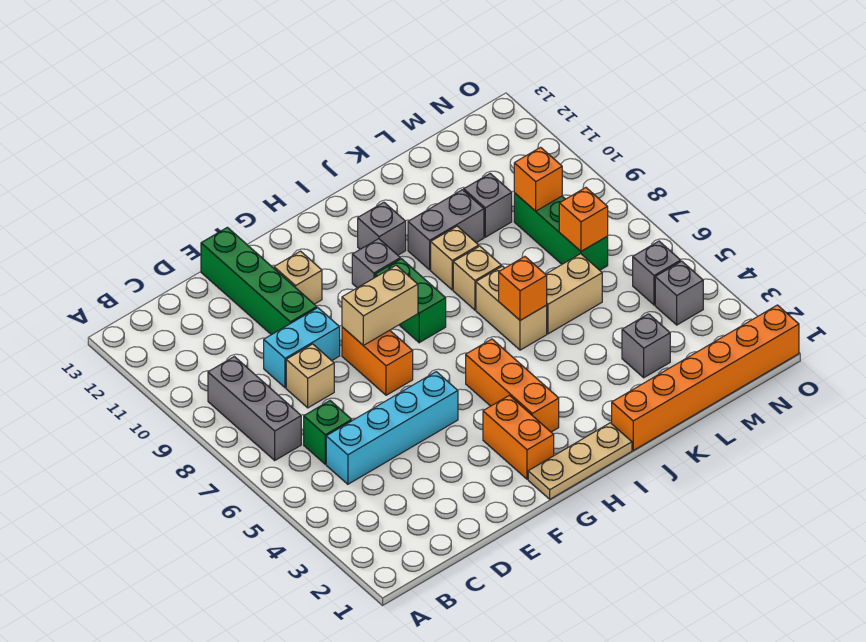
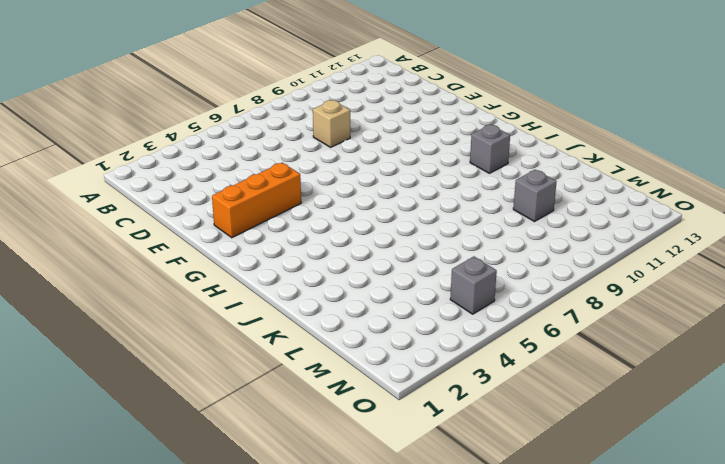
orange 1x3 brick [212,163,301,238] -> orange 1x3 brick moved to [466,339,559,432]
none -> grey 1x3 brick [208,357,301,460]
none -> cyan 1x4 brick [326,372,458,484]
none -> green 1x1 brick [304,401,352,464]

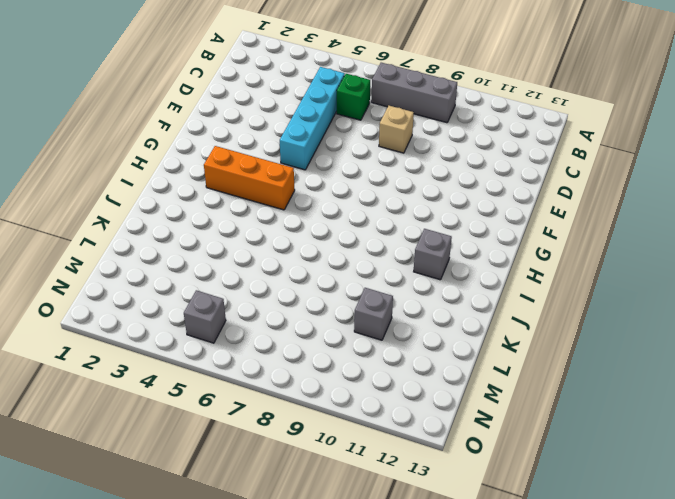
none -> cyan 1x2 brick [264,308,340,388]
none -> green 1x4 brick [201,227,317,335]
none -> orange 1x2 brick [342,327,413,395]

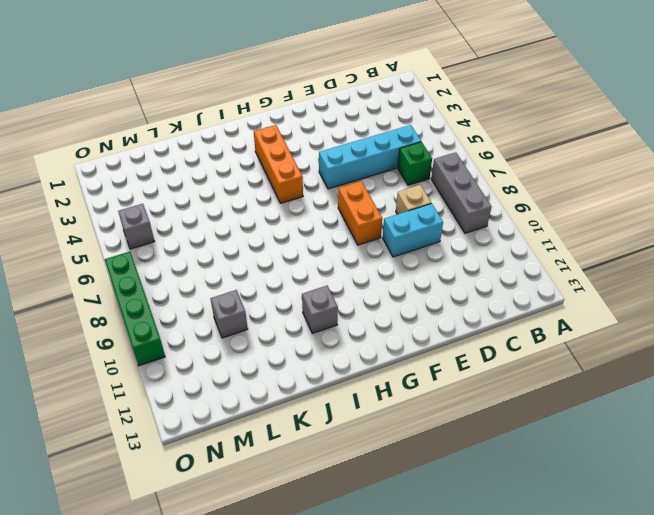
green 1x4 brick [105,252,165,366] -> green 1x4 brick moved to [201,227,317,335]
none -> tan 1x1 brick [274,251,322,304]
none -> tan 1x3 plate [528,423,632,499]
none -> orange 1x2 brick [483,395,554,479]

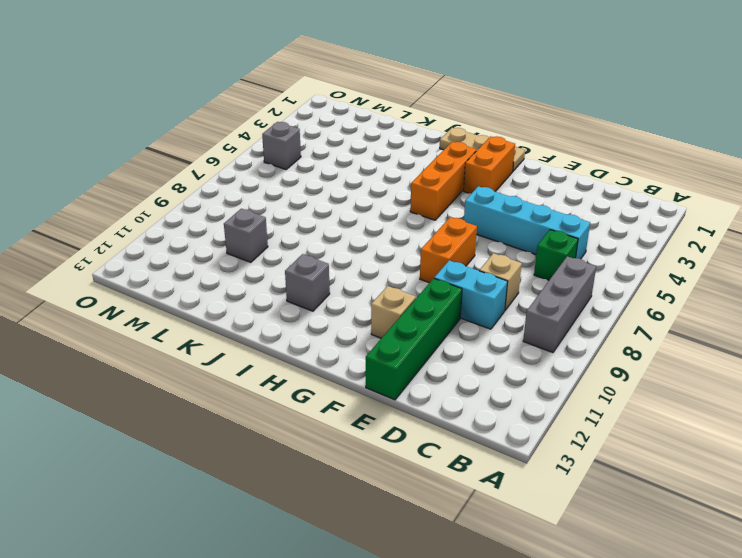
none -> green 1x2 brick [375,259,446,343]
none -> grey 1x1 brick [352,239,400,288]
none -> orange 1x6 brick [612,305,799,450]

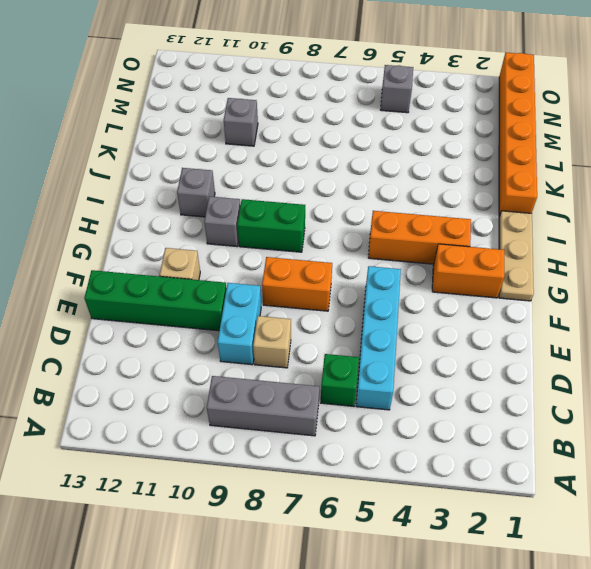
none -> tan 1x2 brick [476,266,547,350]
none -> tan 1x1 brick [453,246,501,310]
none -> tan 1x1 brick [431,226,479,290]

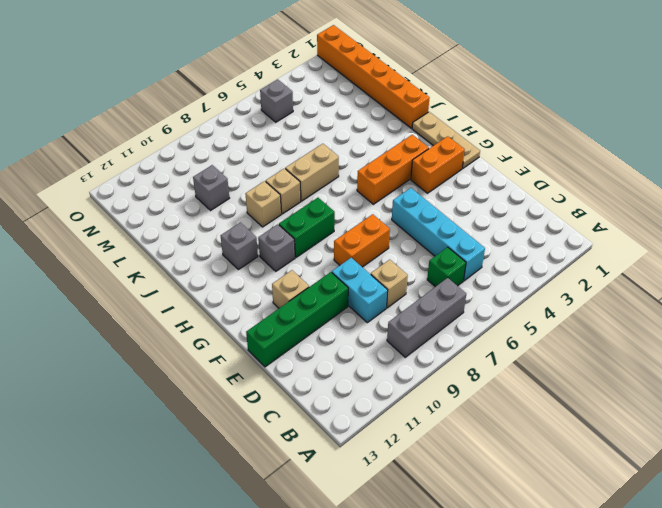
none -> grey 1x2 brick [408,190,484,270]
none -> tan 1x2 brick [546,254,602,334]
none -> grey 1x1 brick [622,314,670,378]

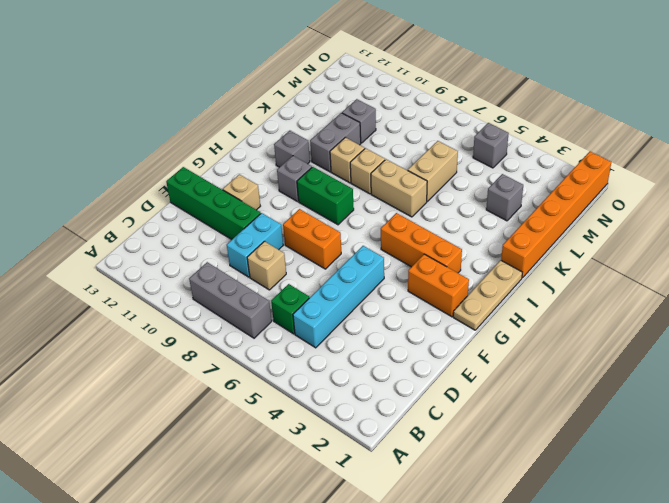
none -> green 1x3 brick [514,193,608,270]
none -> grey 1x1 brick [655,261,703,325]
none -> tan 1x2 brick [342,265,418,345]

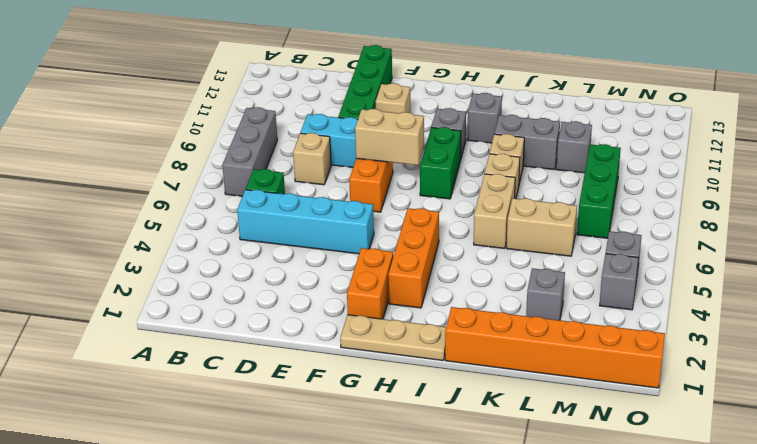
none -> orange 1x1 brick [499,257,547,320]
none -> orange 1x1 brick [559,188,608,251]
none -> orange 1x1 brick [514,147,562,211]

